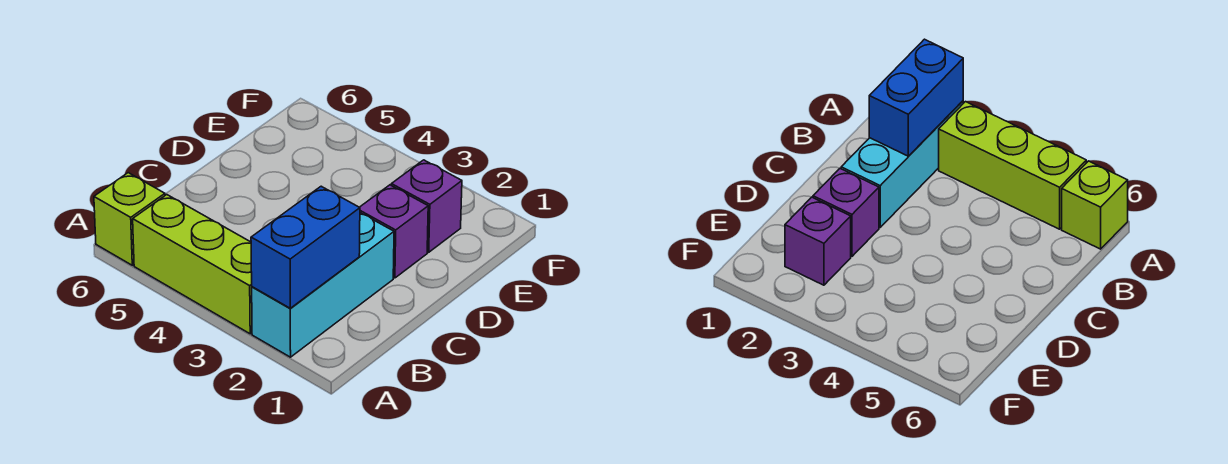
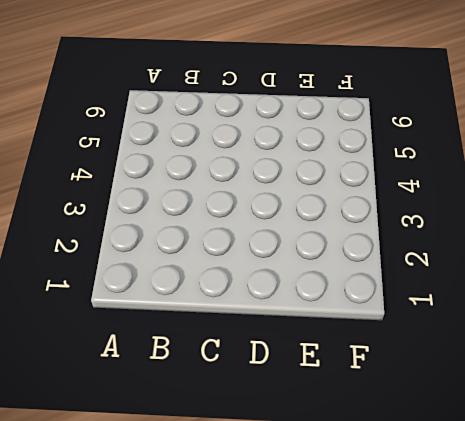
none -> cyan 1x3 brick [252,213,394,357]
none -> lime 1x3 brick [133,195,252,334]

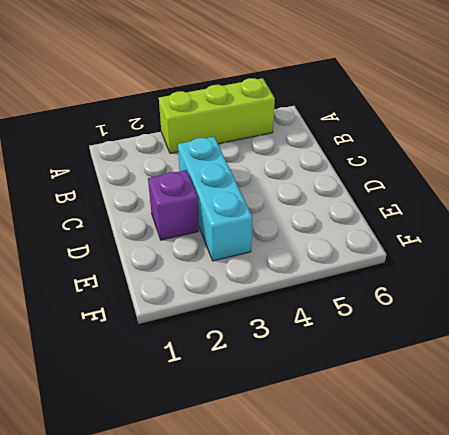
cyan 1x3 brick [178,137,252,261] -> cyan 1x3 brick moved to [252,213,394,357]
none -> lime 1x1 brick [94,173,165,265]
none -> purple 1x1 brick [391,160,462,252]

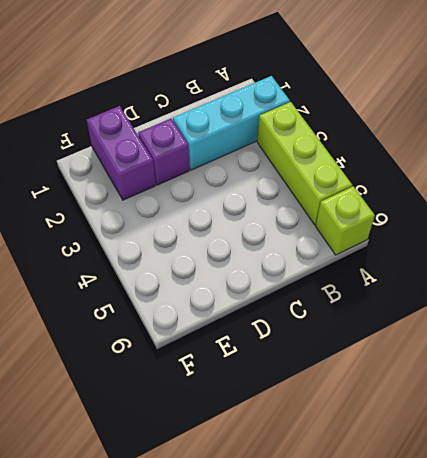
purple 1x2 brick [87,106,156,200] -> purple 1x1 brick [391,160,462,252]
none -> blue 1x2 brick [251,186,360,308]

